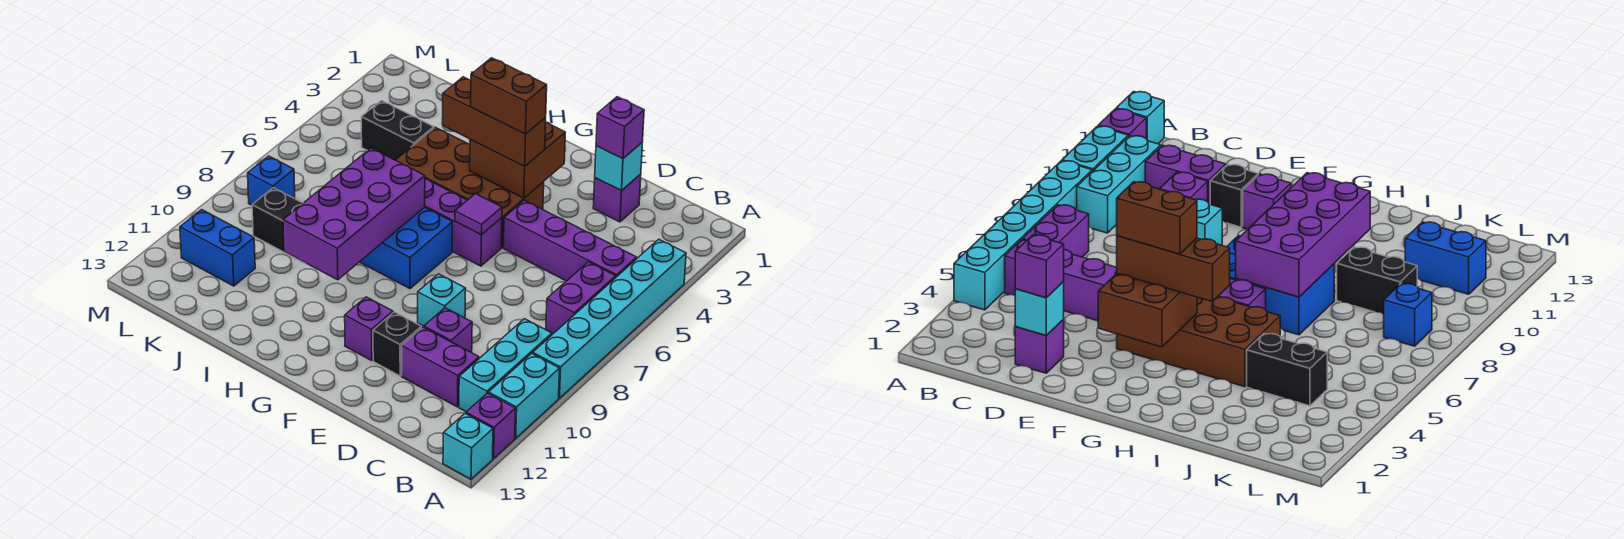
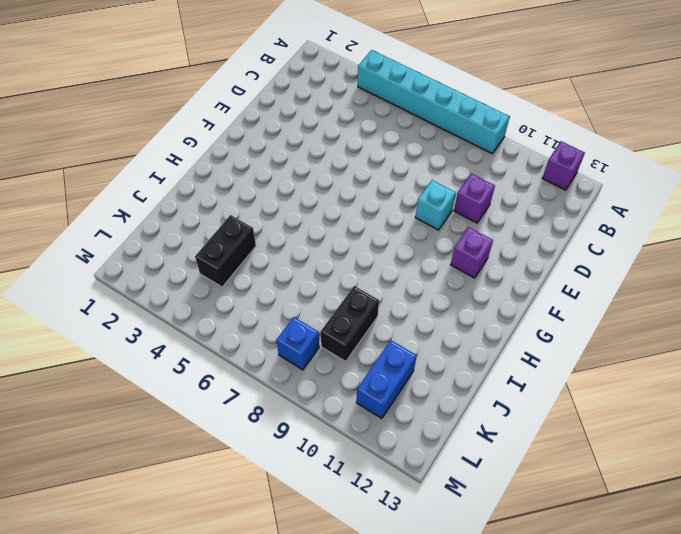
none -> cyan 1x2 brick [489,353,560,438]
none -> cyan 1x1 brick [443,413,493,479]
none -> purple 1x4 brick [503,200,637,281]

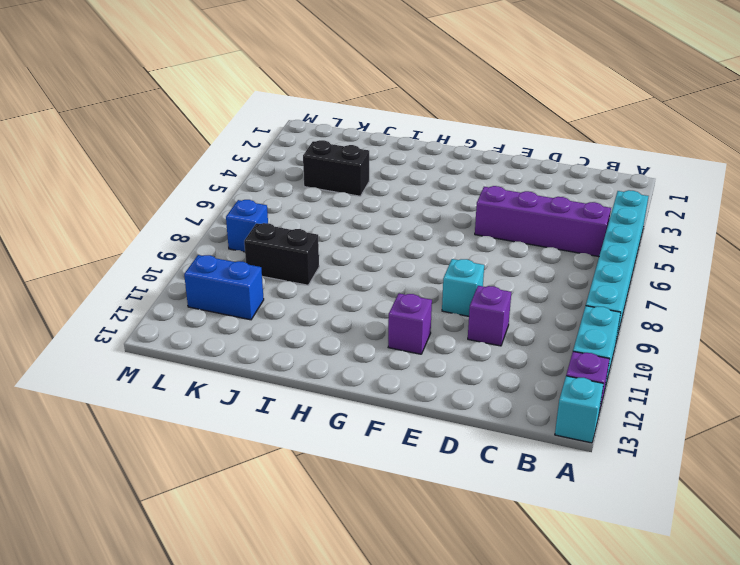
none -> purple 1x2 brick [546,262,616,334]
none -> cyan 1x3 brick [459,319,552,412]
none -> purple 1x2 brick [402,327,479,407]

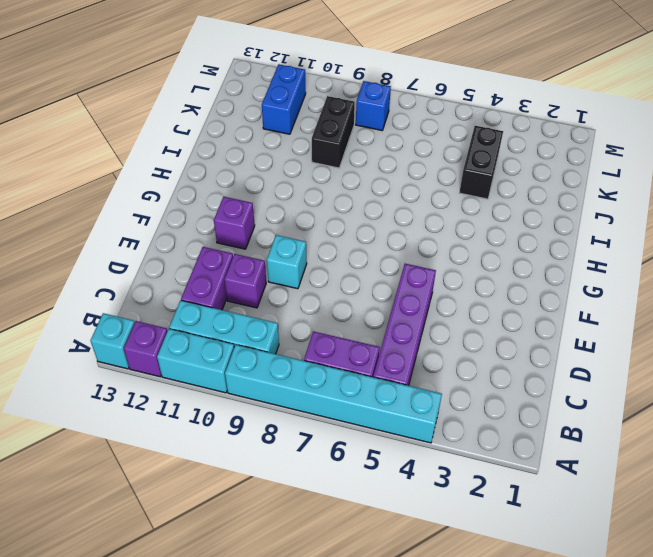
none -> purple 1x1 brick [593,174,641,222]
none -> black 1x1 brick [373,312,421,376]
none -> brown 2x4 brick [396,127,544,248]

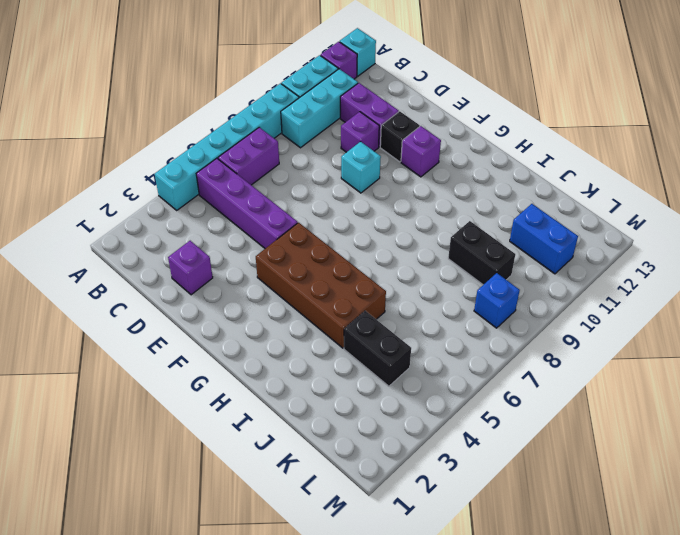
none -> purple 1x3 brick [425,179,502,266]
none -> blue 2x3 brick [360,207,452,289]
none -> cyan 1x1 brick [595,142,643,191]

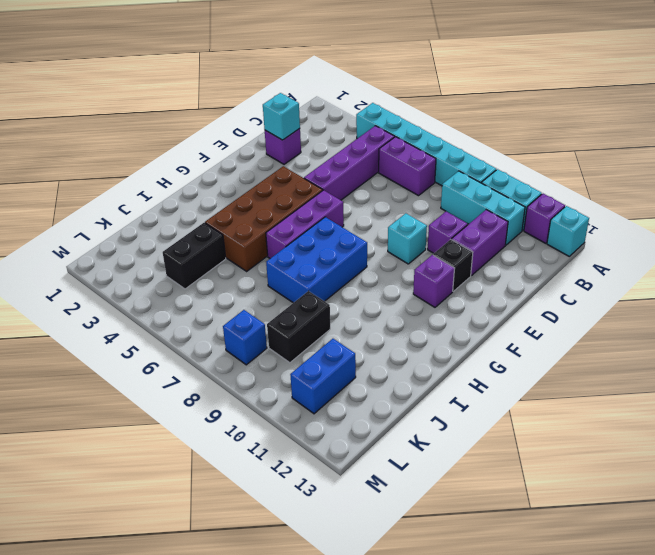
none -> brown 2x2 brick [470,122,565,198]
none -> purple 1x1 tile [455,194,502,235]
none -> purple 2x4 brick [283,148,425,280]

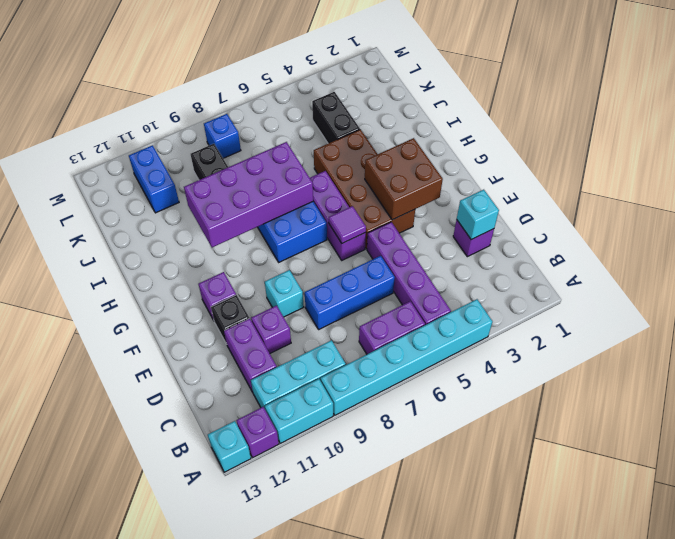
blue 1x3 brick [305,256,395,330] -> none
none -> purple 1x1 brick [596,97,644,159]
none -> brown 1x3 brick [443,77,546,166]
none -> brown 1x2 brick [471,58,547,134]

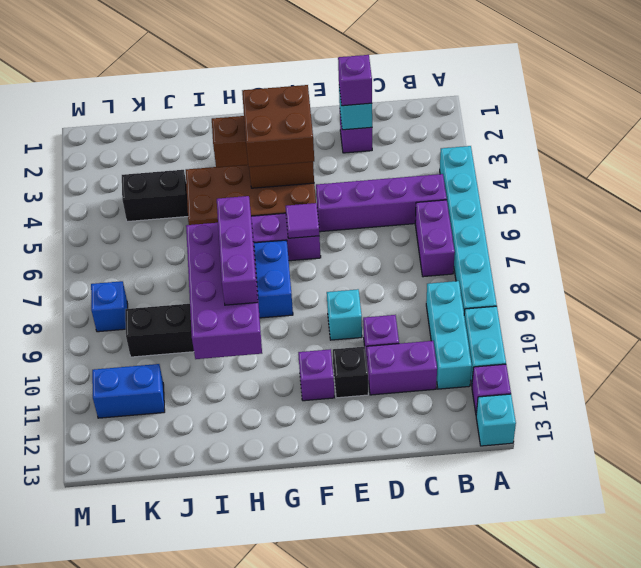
brown 2x2 brick [242,85,314,167] -> brown 1x2 brick [471,58,547,134]
purple 1x3 brick [217,196,258,305] -> none

